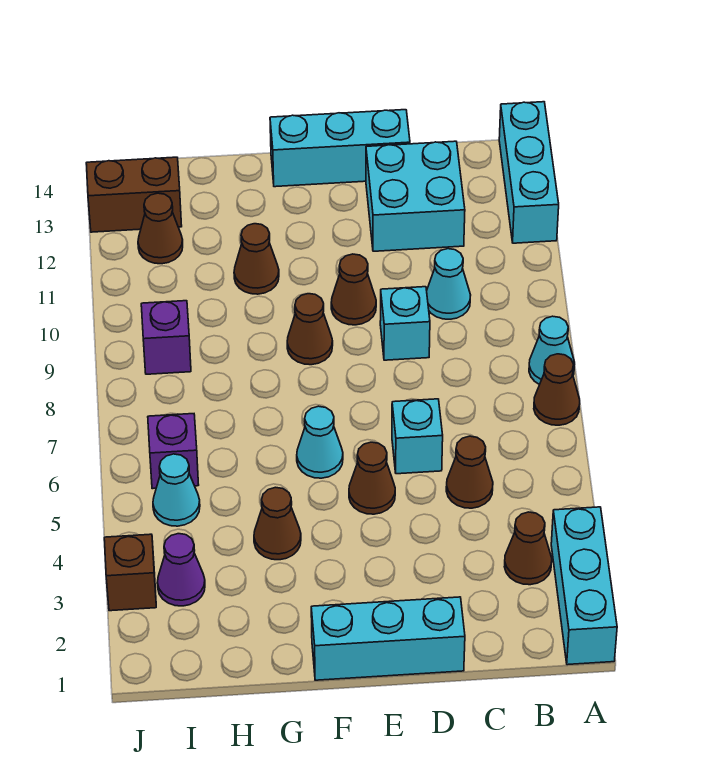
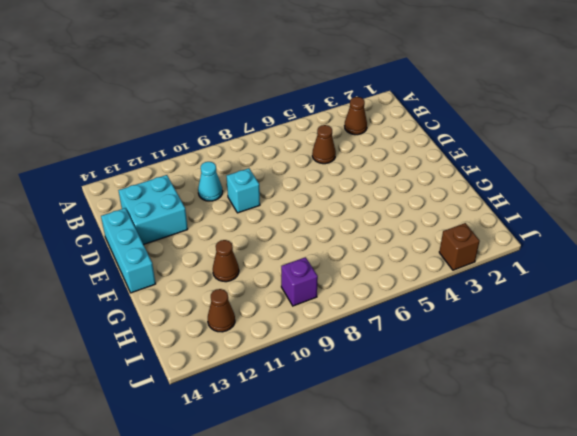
none -> cyan 1x3 brick [551,507,617,665]
none -> brown 1x1 cone [534,354,580,425]
none -> cyan 1x1 cone [529,316,575,385]

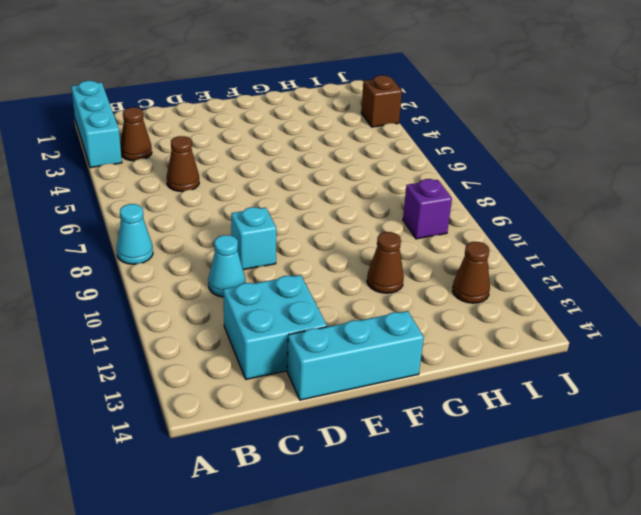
none -> brown 1x1 cone [534,354,580,425]
none -> cyan 1x3 brick [499,102,559,243]
none -> cyan 1x3 brick [311,597,465,680]

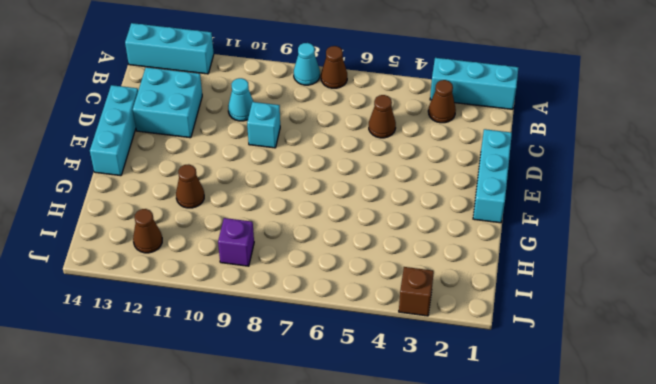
none -> cyan 1x1 brick [392,399,443,474]
none -> brown 1x1 cone [349,442,395,514]
none -> brown 1x1 cone [331,254,376,325]

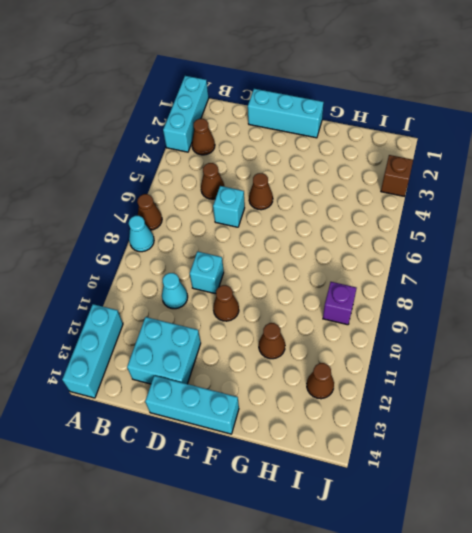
none -> cyan 1x1 cone [297,406,343,478]
none -> brown 1x1 cone [287,294,333,365]
none -> brown 1x1 cone [254,487,301,560]

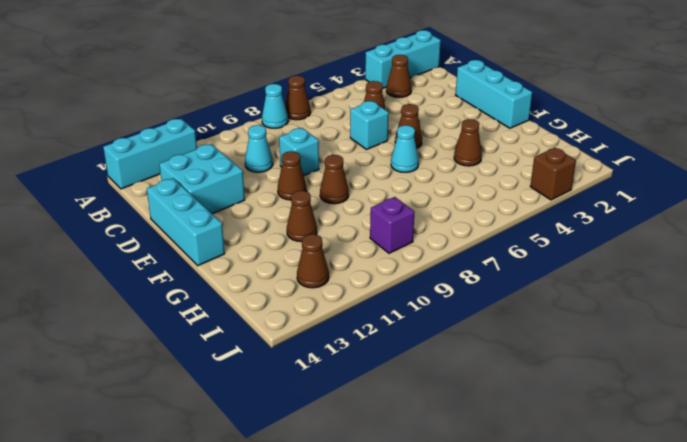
none -> purple 1x1 cone [157,534,205,606]
none -> cyan 1x1 cone [153,454,200,526]
none -> purple 1x1 brick [148,414,199,489]

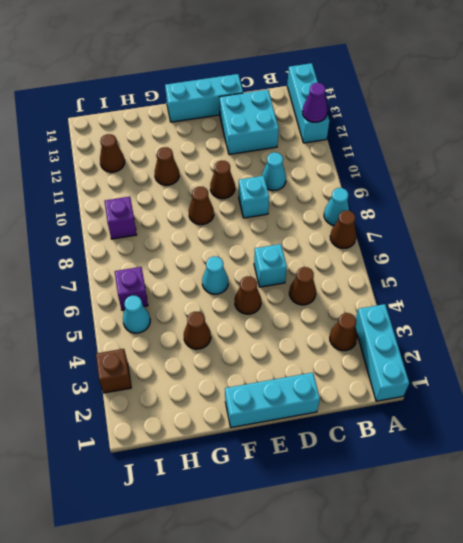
purple 1x1 cone [302,83,327,122] -> purple 1x1 cone moved to [157,534,205,606]
none -> brown 1x2 brick [86,157,182,232]

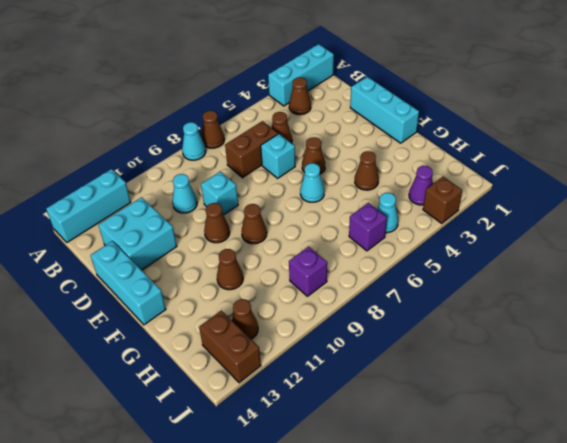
brown 1x2 brick [225,121,278,178] -> none

